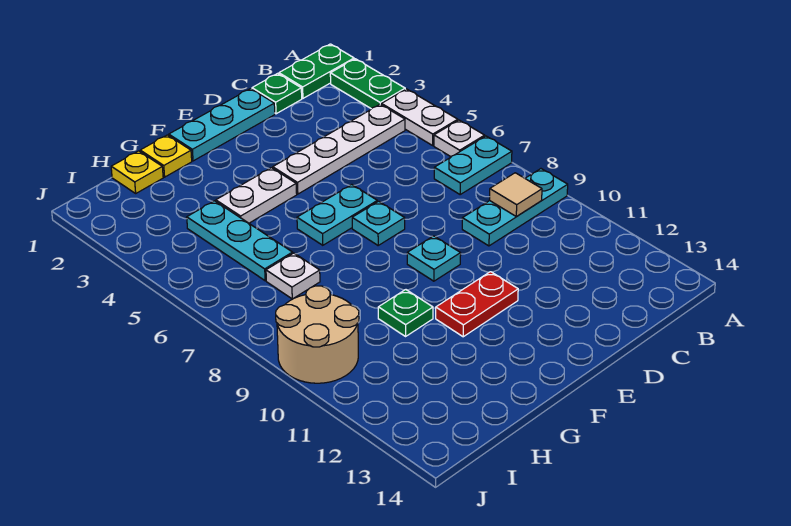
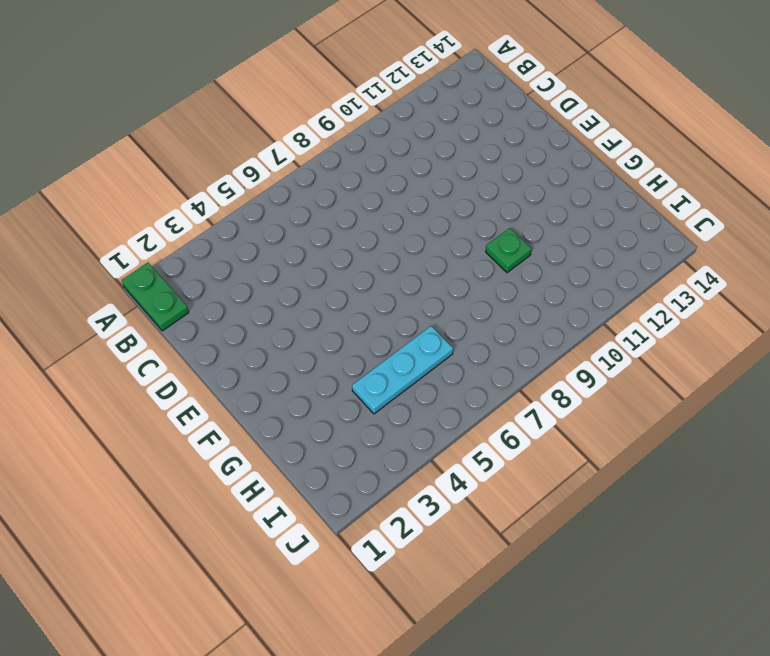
none -> green 1x2 plate [330,59,405,109]
none -> white 1x2 plate [381,89,458,145]
none -> white 1x1 plate [434,120,485,157]

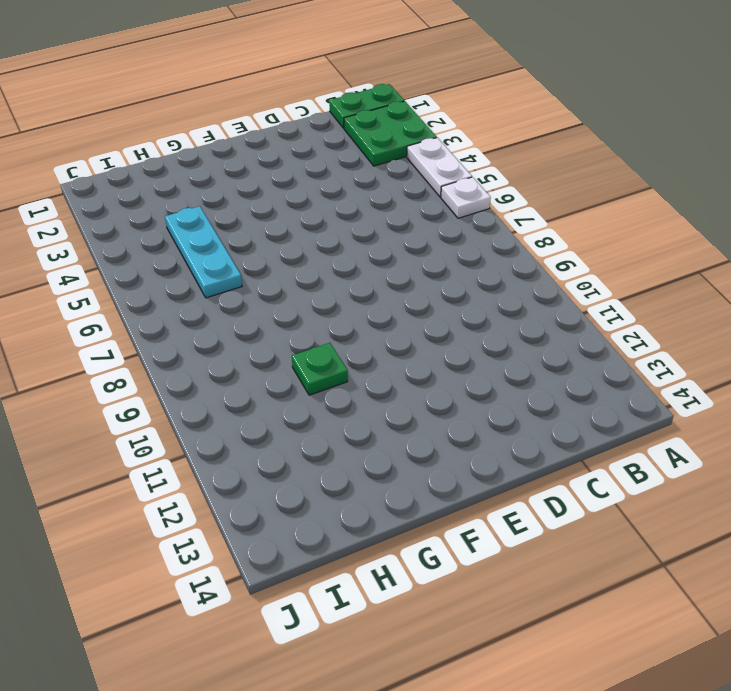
green 2x2 plate [344,101,437,166] -> green 1x2 plate [330,59,405,109]
none -> cyan 1x2 plate [434,136,512,194]
none -> cyan 1x3 plate [462,169,568,246]
none -> white 1x4 plate [273,104,405,194]

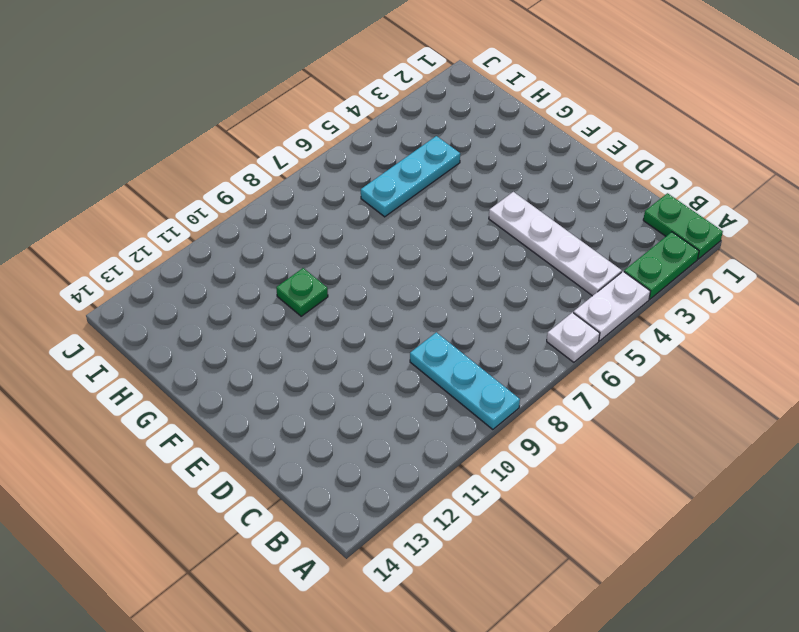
none -> cyan 1x2 plate [434,136,512,194]
none -> green 1x1 plate [252,74,302,114]
none -> cyan 1x3 plate [169,89,275,161]

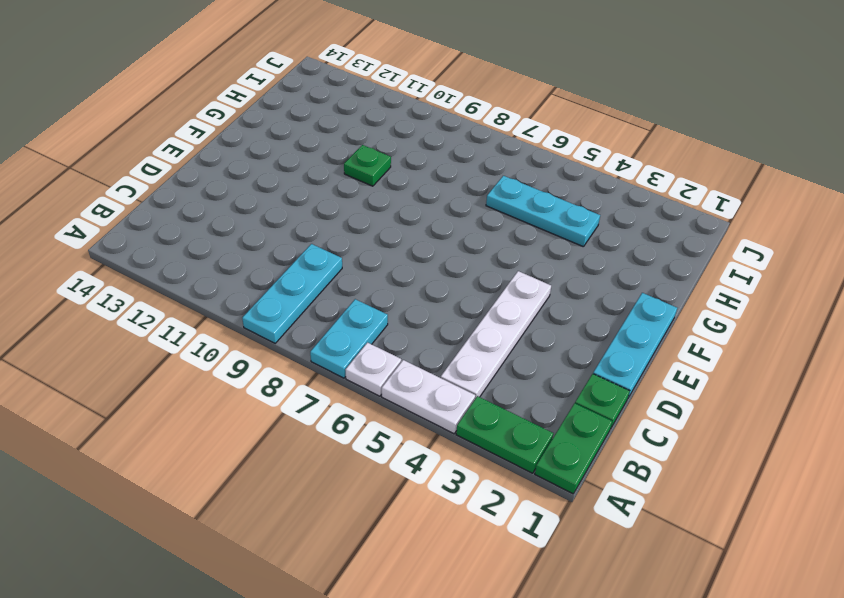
none -> cyan 1x2 plate [297,185,377,245]
none -> cyan 1x1 plate [352,201,405,245]
none -> cyan 1x1 plate [407,236,461,281]

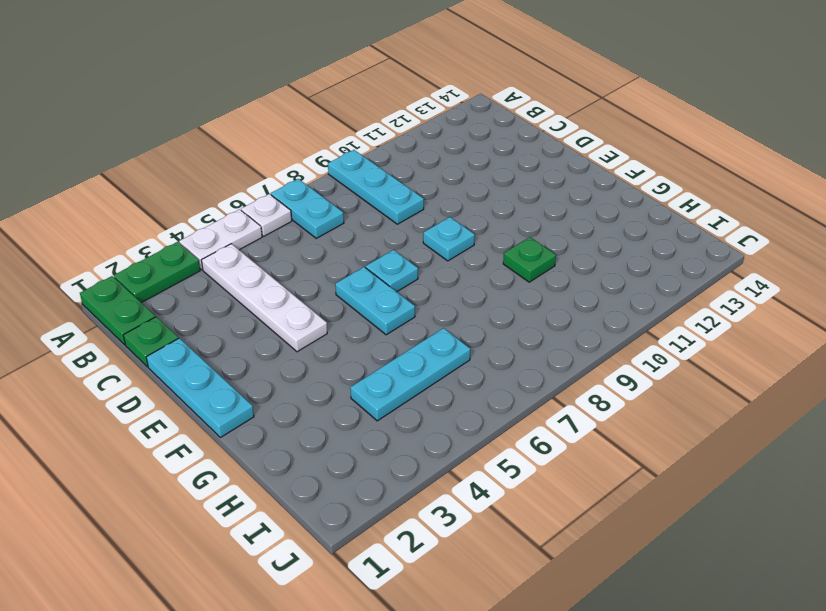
none -> red 1x2 plate [436,272,518,337]
none -> white 1x2 plate [216,168,297,223]
none -> yellow 1x1 plate [140,135,192,177]

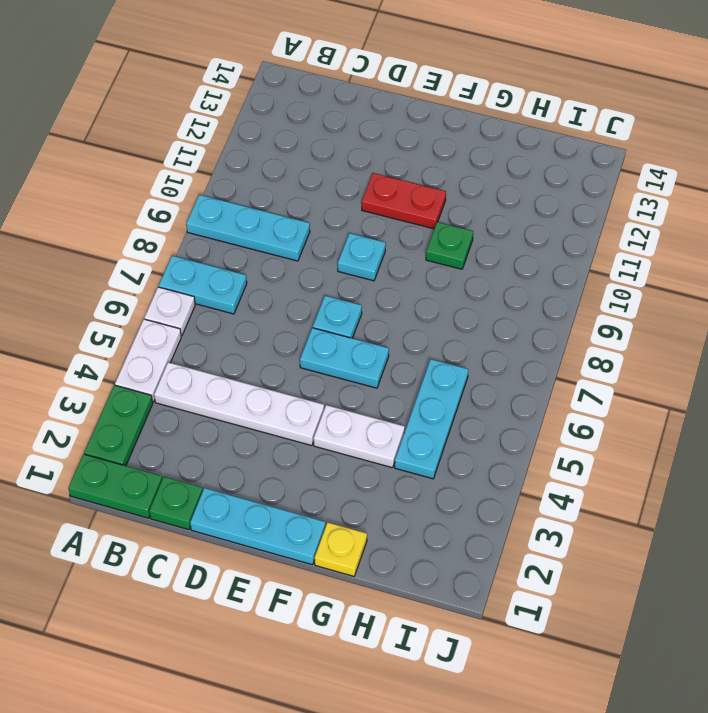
none -> yellow 1x1 plate [111,151,163,193]
none -> white 1x1 plate [266,253,320,299]
none -> tan 2x2 round brick [276,286,359,383]

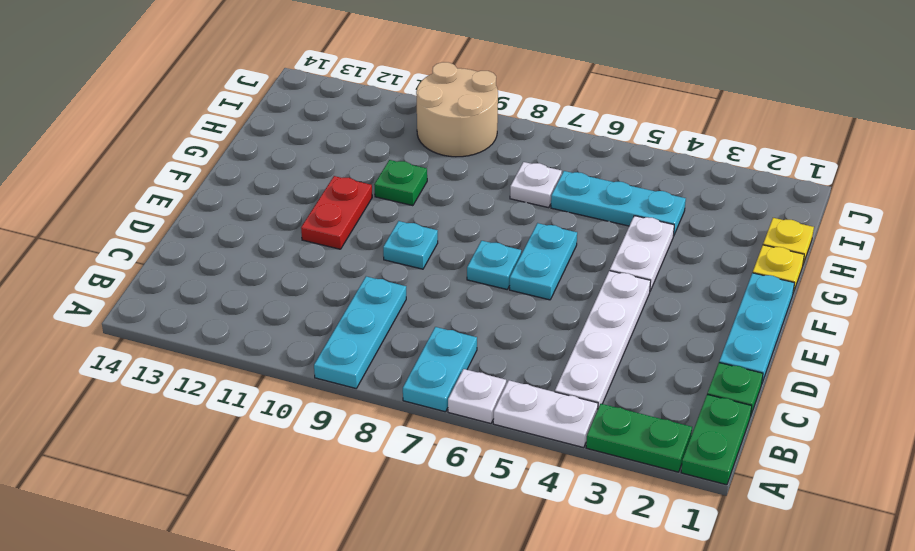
none -> tan 1x1 tile [490,173,542,217]

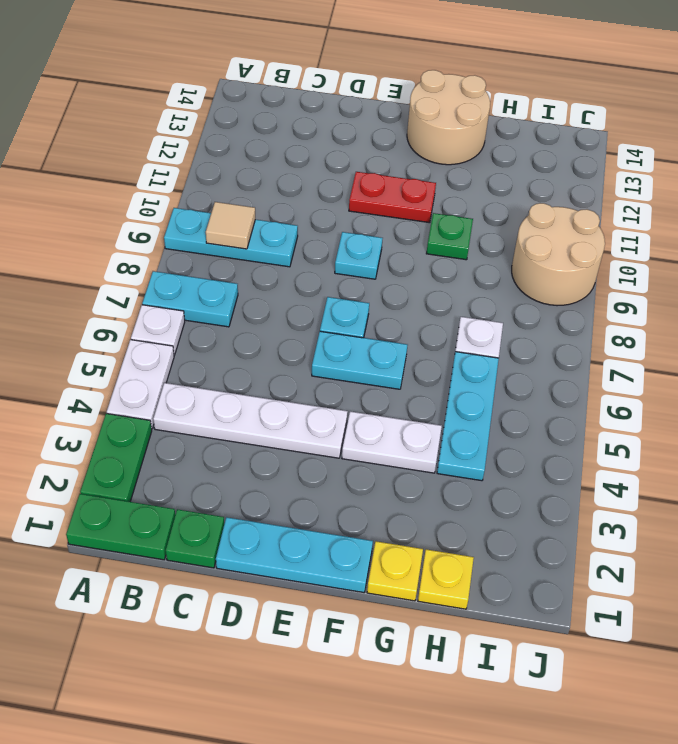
tan 2x2 round brick [407,70,490,165] -> none

